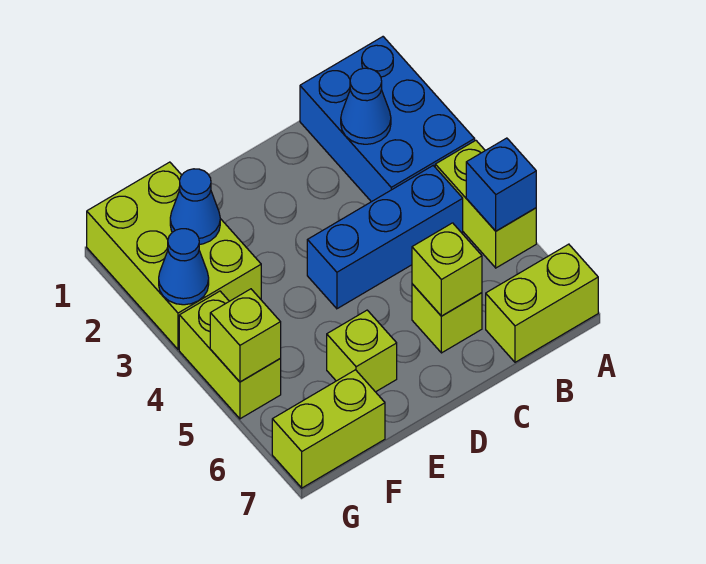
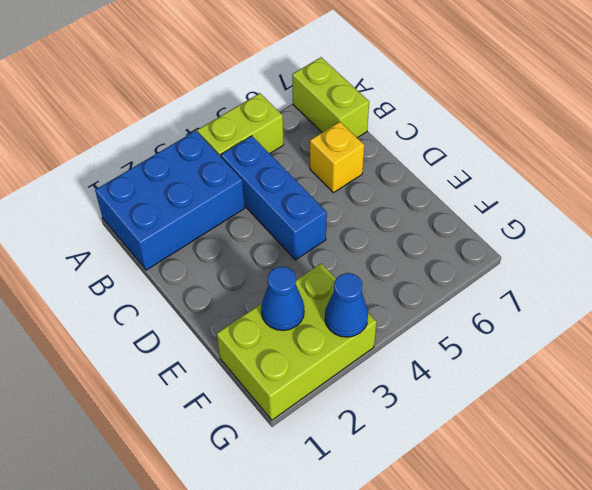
yellow 1x1 brick [310,122,364,193] -> lime 1x1 brick [412,284,482,353]
none -> lime 1x1 brick [327,310,397,392]
none -> lime 1x2 brick [272,370,385,488]
none -> lime 1x2 brick [179,291,281,419]

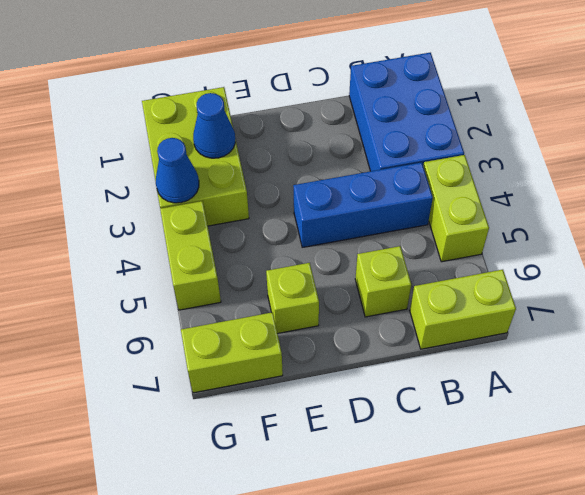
none -> blue 1x1 brick [466,138,536,231]
none -> blue 1x1 cone [341,68,391,144]
none -> lime 1x1 brick [412,223,482,316]

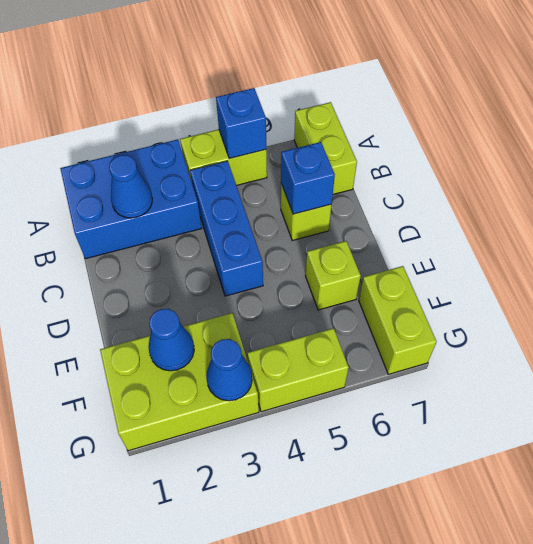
blue 1x1 brick [281,142,335,214] -> lime 1x1 brick [412,223,482,316]
none -> lime 1x1 brick [210,289,281,382]

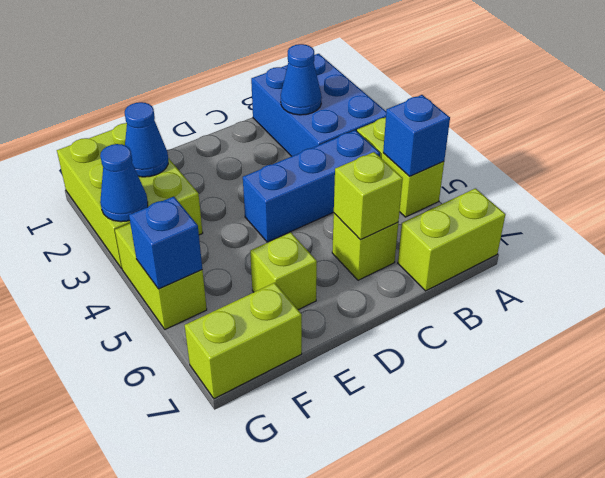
blue 1x1 brick [129,197,202,289] -> lime 1x1 brick [210,289,281,382]

